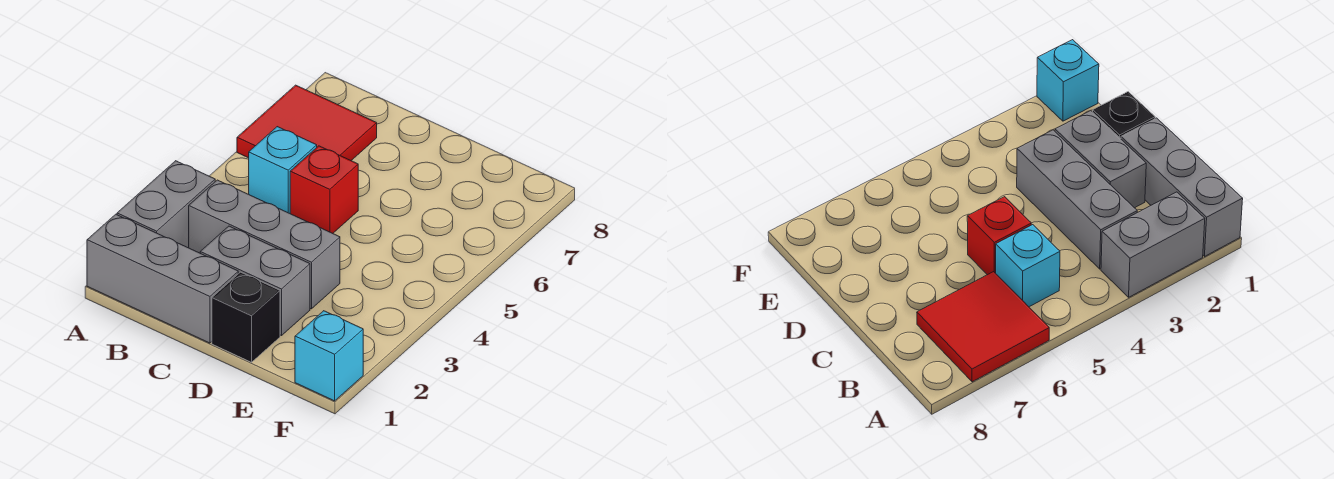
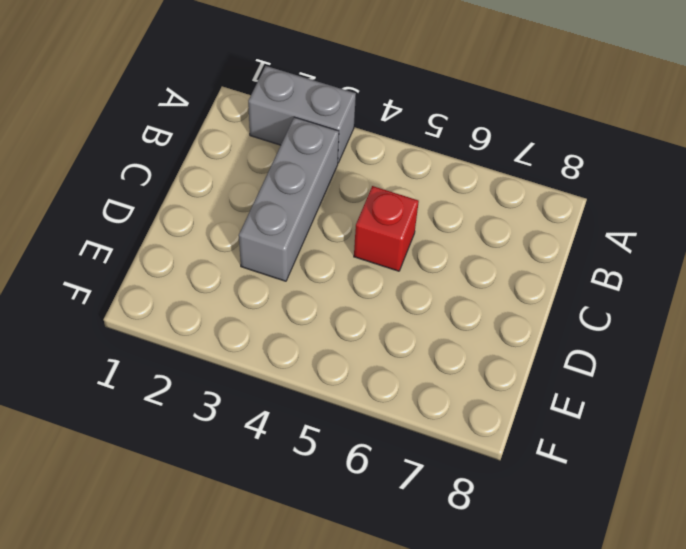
none -> grey 1x3 brick [87,214,238,343]
none -> red 2x2 tile [237,85,377,160]

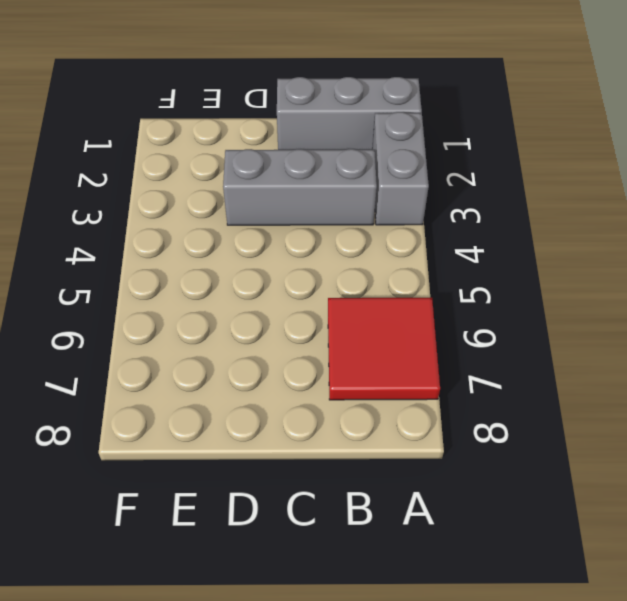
none -> cyan 1x1 brick [249,127,317,213]
none -> grey 1x2 brick [200,226,310,336]

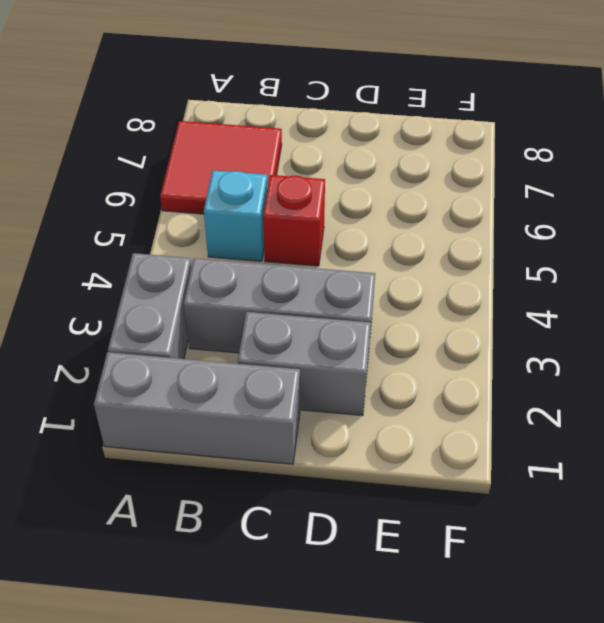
none -> black 1x1 brick [212,272,280,362]
none -> cyan 1x1 brick [295,311,363,401]

